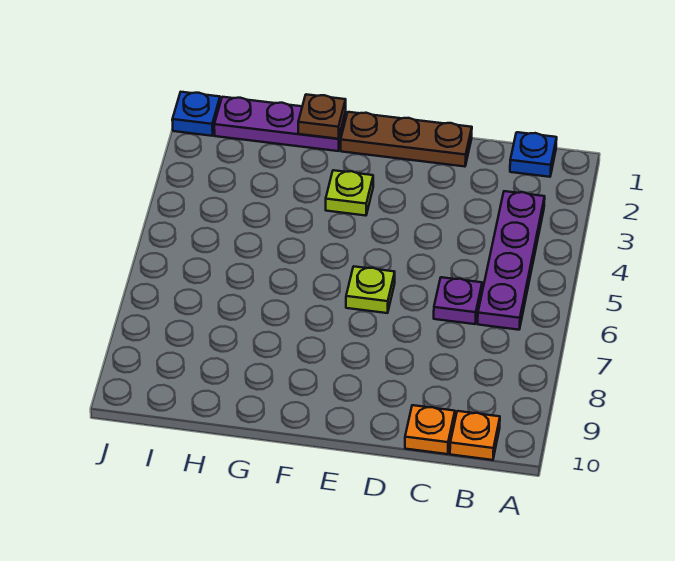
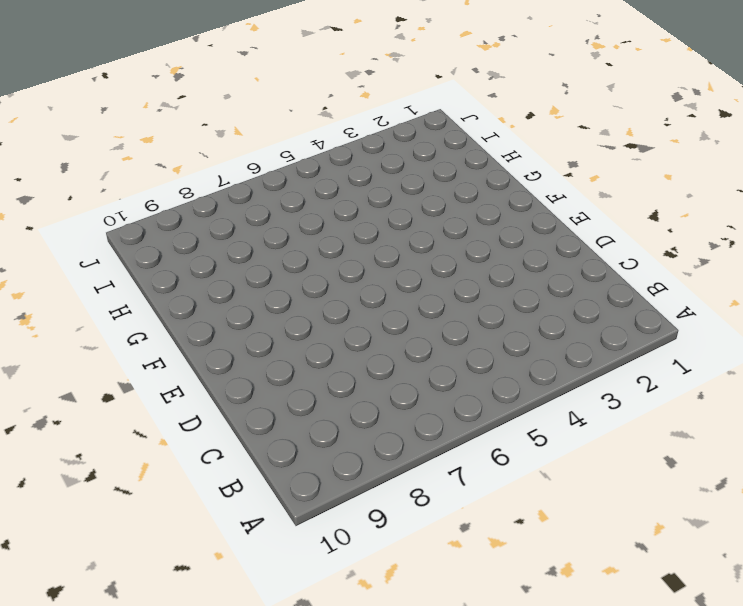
none -> blue 1x1 plate [510,132,557,177]
none -> purple 1x4 plate [478,191,545,330]

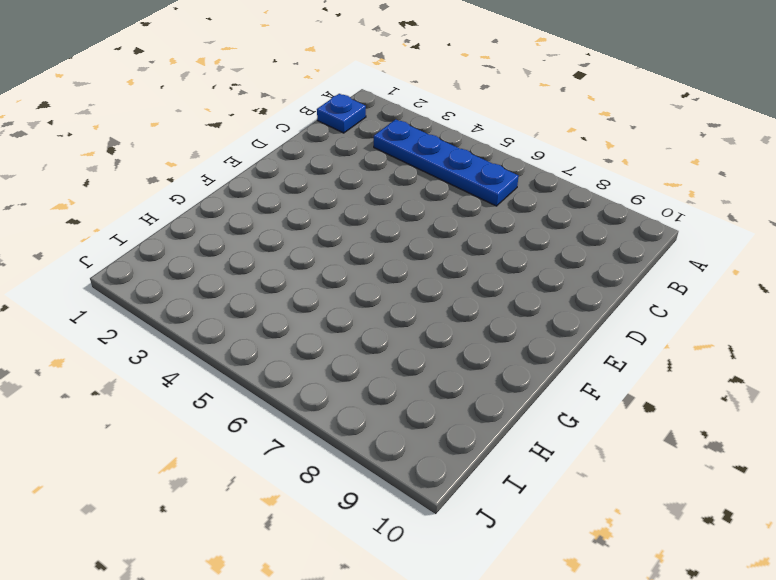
blue 1x4 plate [374,119,518,206] -> purple 1x4 plate [478,191,545,330]
none -> orange 1x1 plate [450,411,500,460]
none -> purple 1x1 plate [434,277,482,324]

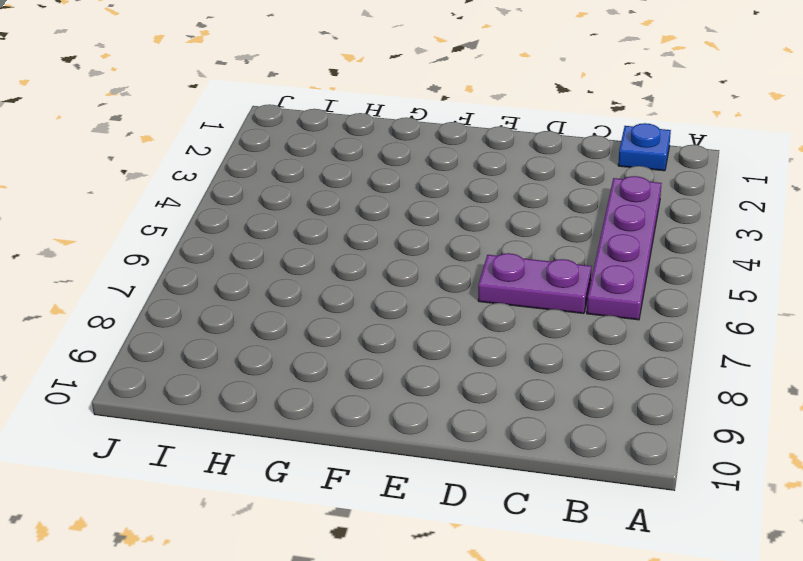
purple 1x2 plate [478,253,592,314] -> purple 1x1 plate [434,277,482,324]
none -> orange 1x1 plate [450,411,500,460]
none -> orange 1x1 plate [405,405,455,454]

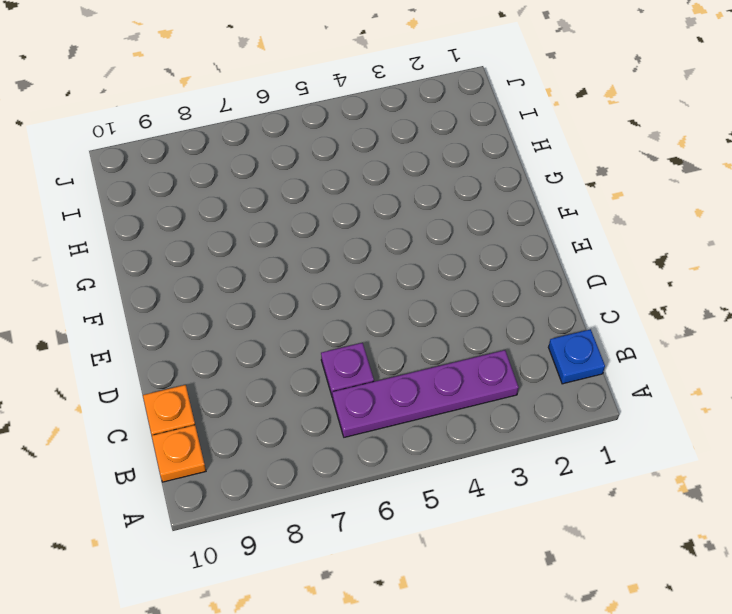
none -> brown 1x3 plate [341,112,472,167]
none -> lime 1x1 plate [346,267,395,313]

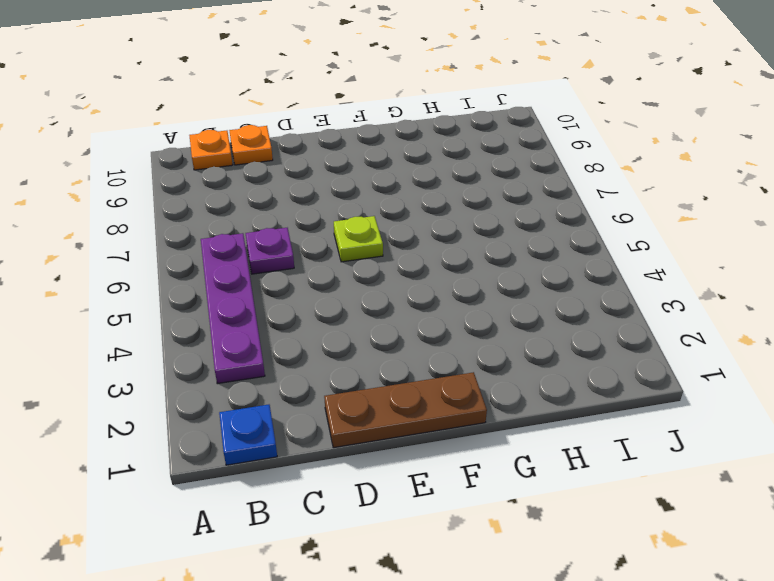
none -> lime 1x1 plate [326,170,373,216]
none -> purple 1x3 plate [214,97,346,151]

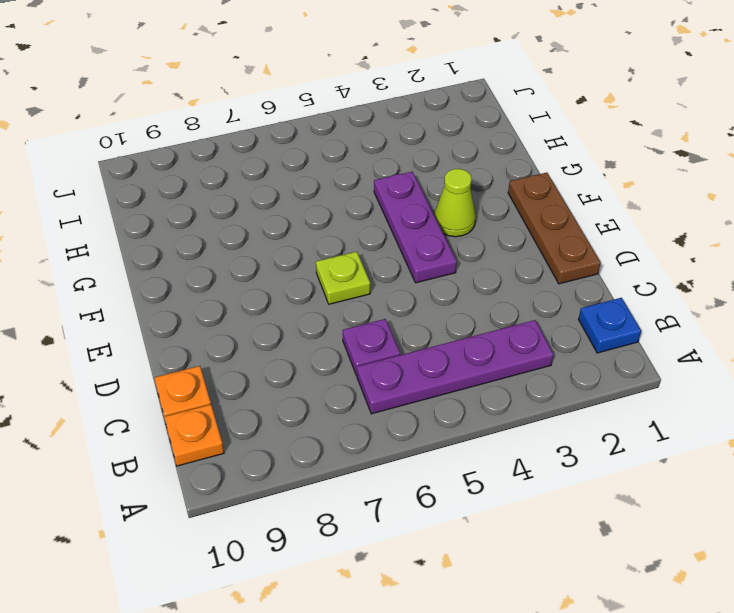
purple 1x3 plate [374,172,457,283] -> purple 1x3 plate moved to [214,97,346,151]
lime 1x1 cone [434,169,476,237] -> lime 1x1 plate [326,170,373,216]
none -> blue 1x1 plate [172,92,220,136]
none -> brown 1x1 plate [298,94,346,139]

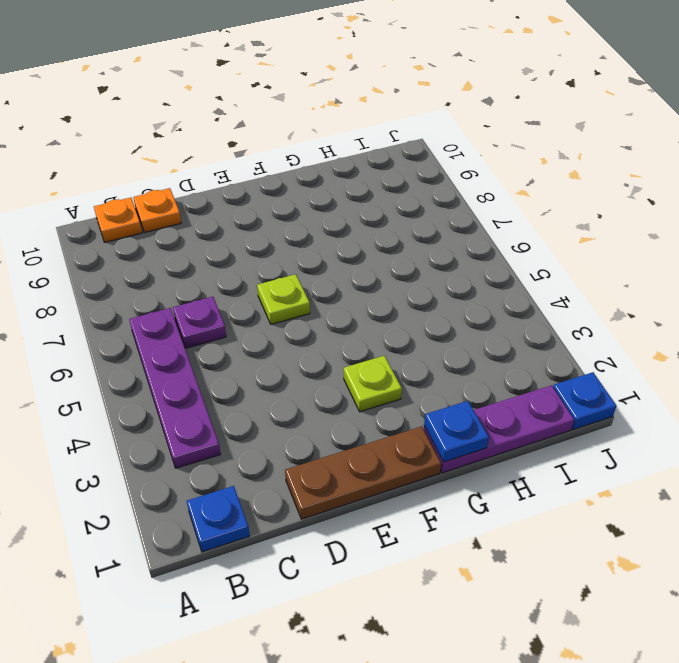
blue 1x1 plate [424,401,489,462] -> brown 1x1 plate [298,94,346,139]

